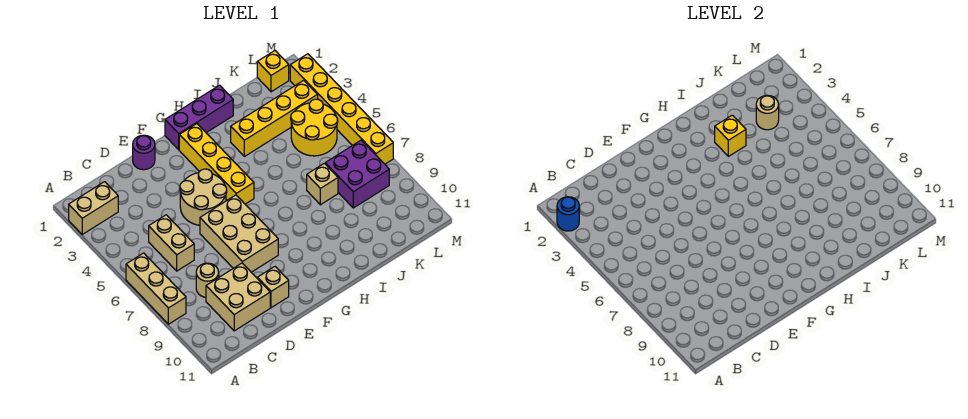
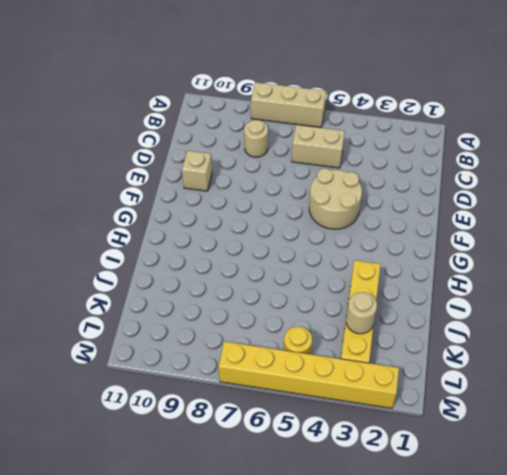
yellow 1x1 round brick [284,327,312,354] -> yellow 2x2 round brick [291,99,338,156]
none -> tan 1x2 brick [69,182,118,234]
none -> tan 2x2 brick [206,263,270,331]
none -> purple 1x1 round brick [133,135,155,170]

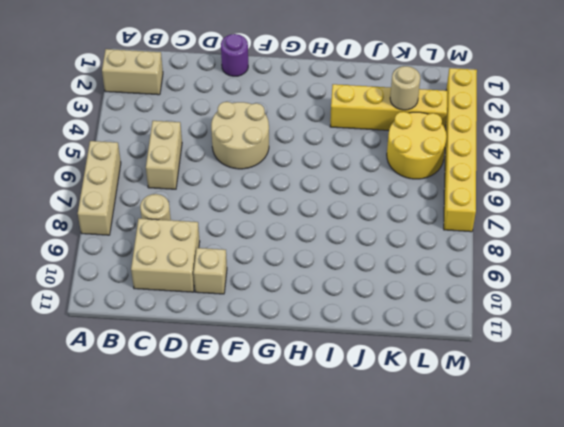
none -> tan 2x3 brick [200,195,278,272]
none -> purple 1x3 brick [165,85,233,150]
none -> yellow 1x4 brick [179,124,254,204]

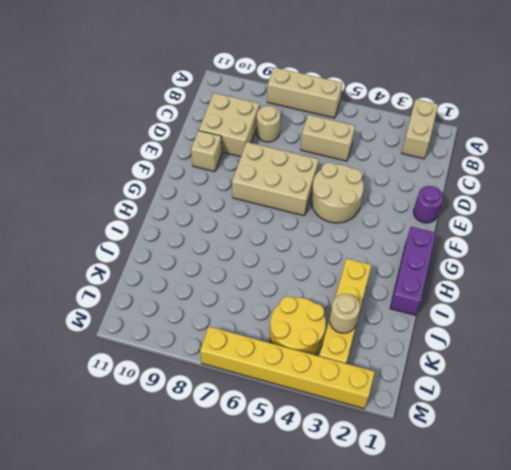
none -> yellow 1x4 brick [179,124,254,204]
none -> tan 1x1 brick [307,163,338,205]
none -> purple 2x2 brick [325,140,389,208]

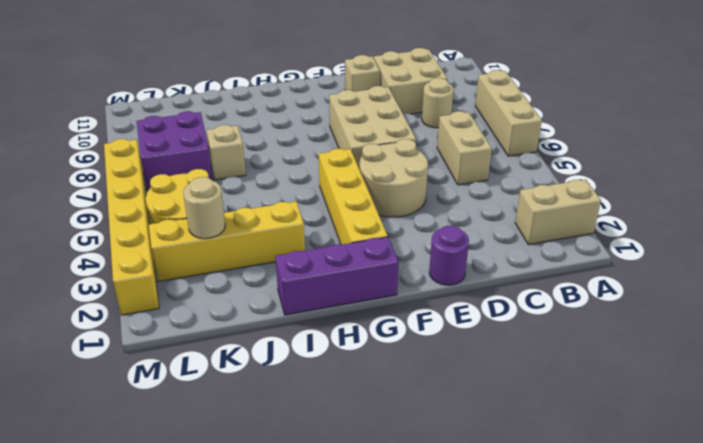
none -> yellow 1x1 brick [257,51,289,92]
none -> blue 1x1 round brick [557,197,579,231]
none -> yellow 1x1 brick [715,115,746,156]

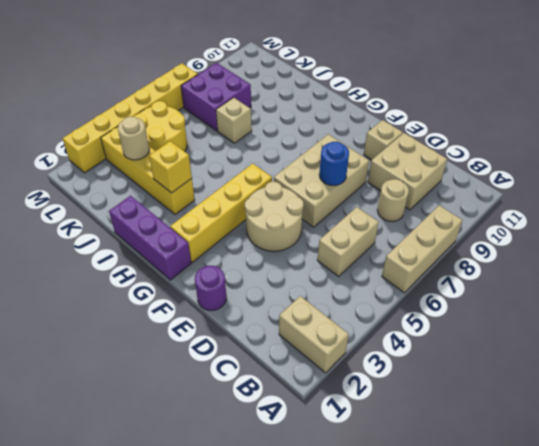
blue 1x1 round brick [319,142,349,185] -> blue 1x1 round brick moved to [557,197,579,231]
none -> yellow 1x1 brick [257,51,289,92]

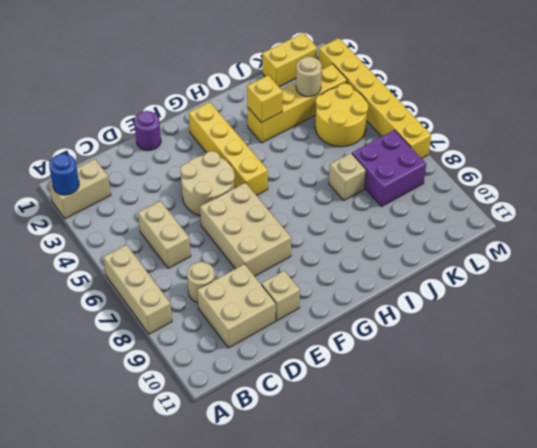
yellow 1x2 brick [262,33,317,87] -> yellow 1x1 brick [257,51,289,92]
none -> purple 1x3 brick [165,85,233,150]

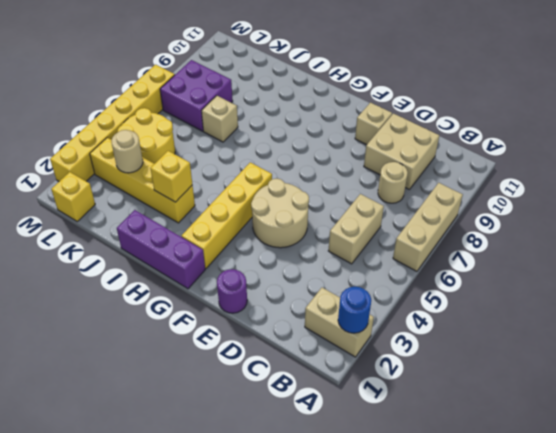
none -> tan 2x3 brick [200,195,278,272]

